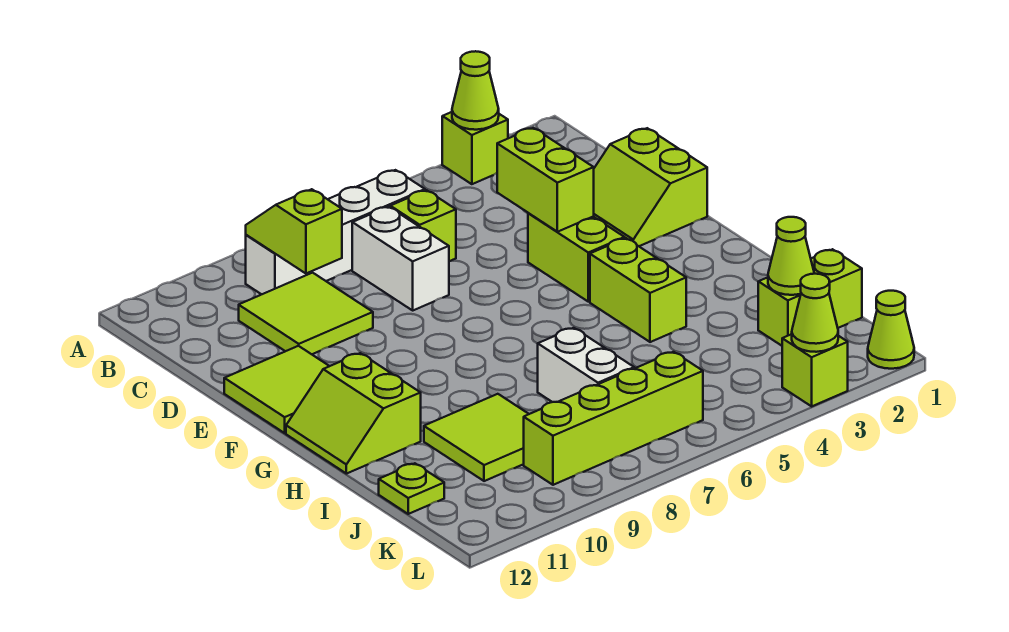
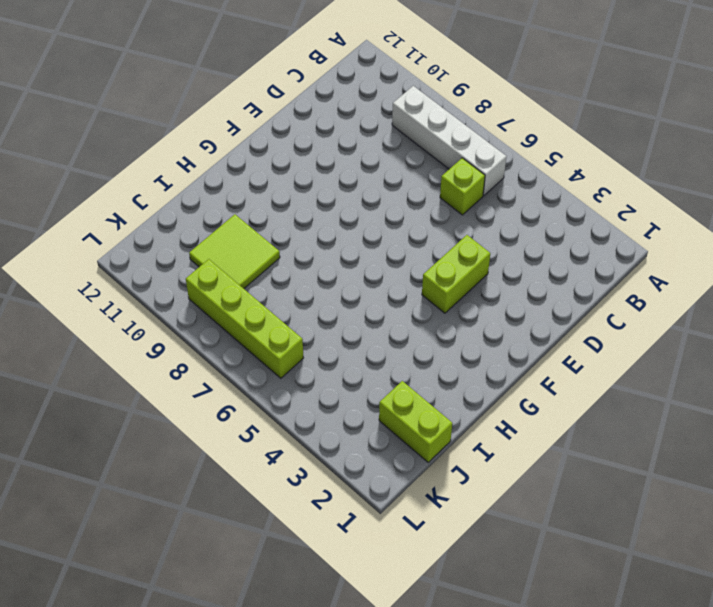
none -> lime 1x1 brick [442,112,508,184]
none -> white 1x2 brick [352,207,449,310]
none -> lime 2x2 tile [239,273,373,354]

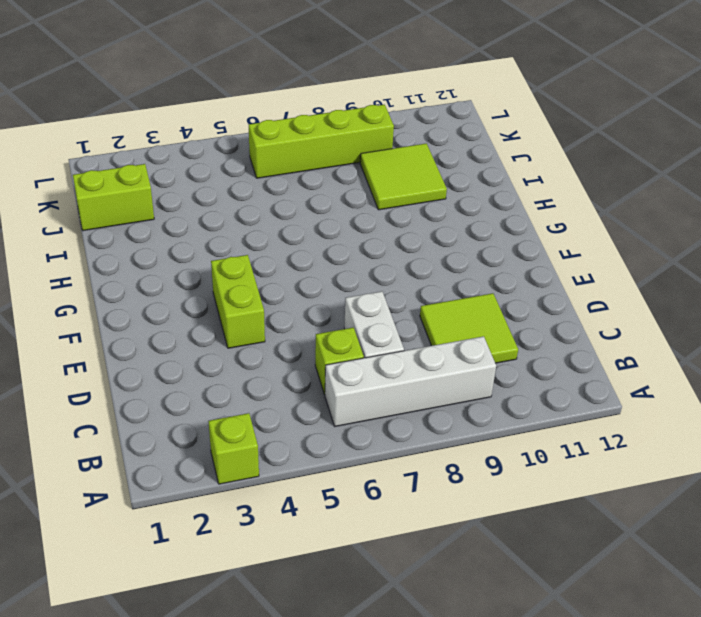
none -> lime 2x2 slope [593,128,707,246]
none -> lime 2x2 tile [224,346,329,433]
none -> lime 1x2 brick [590,238,686,342]

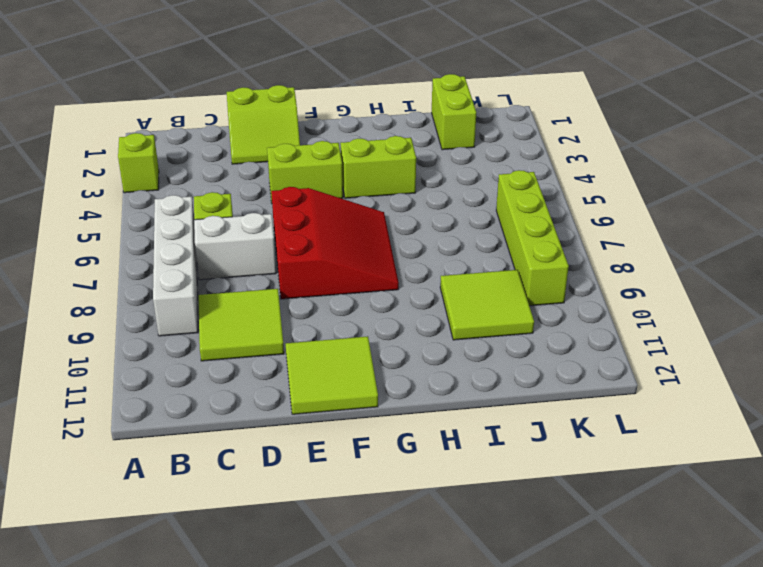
red 3x3 slope [271,187,399,299] -> none
none -> lime 2x2 slope [286,353,421,474]
none -> white 1x2 brick [538,328,634,402]
none -> lime 1x1 plate [379,463,444,514]

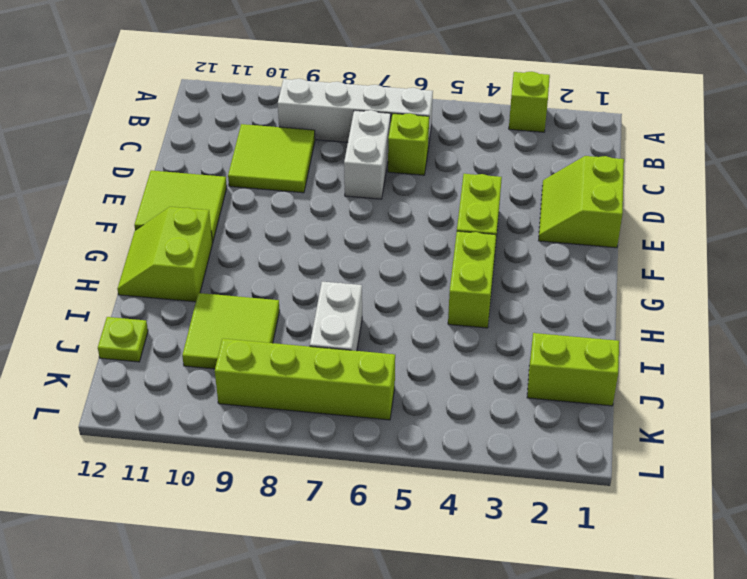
none -> lime 1x1 cone [868,291,914,369]
none -> lime 1x1 brick [782,334,848,406]
none -> lime 1x1 cone [452,51,499,130]

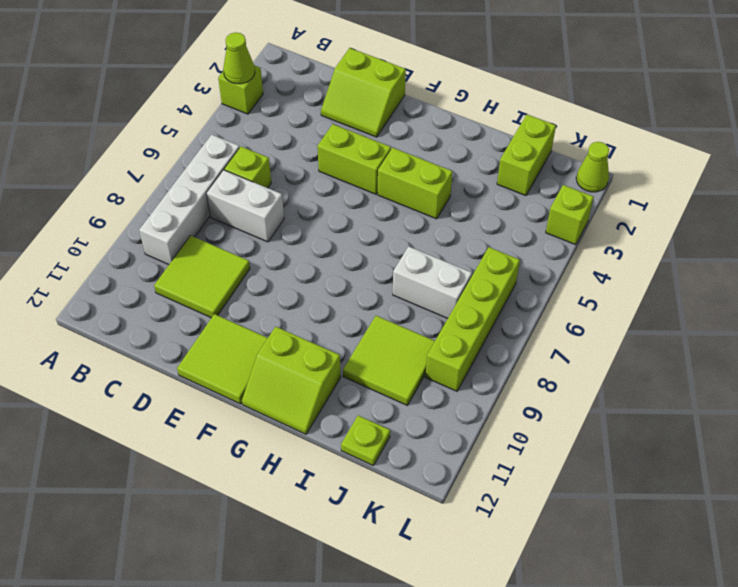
none -> lime 1x2 slope [246,189,342,273]
none -> lime 1x2 brick [497,128,594,232]
none -> lime 1x1 cone [768,217,814,295]

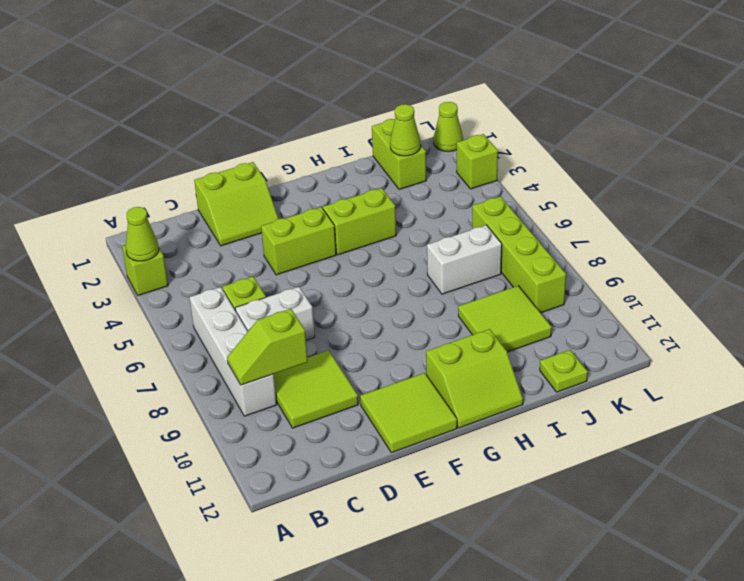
none -> lime 1x2 brick [497,128,594,232]
none -> lime 1x1 cone [792,274,838,352]

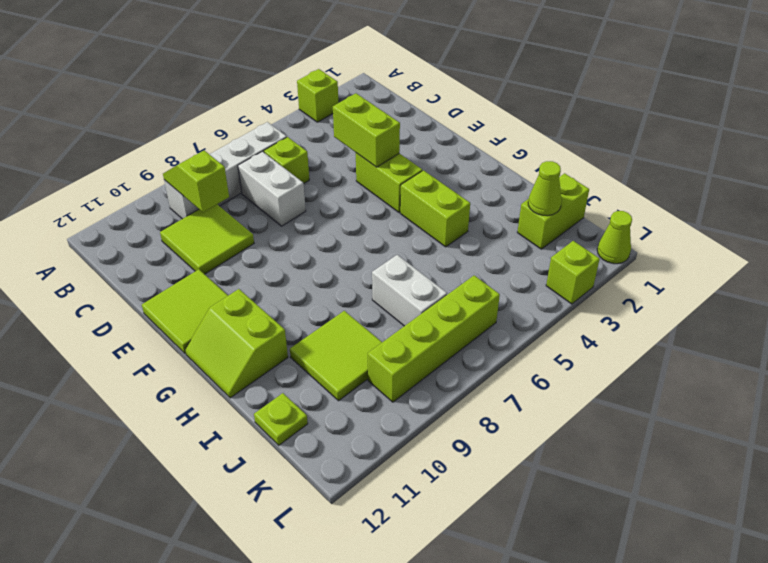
none -> lime 2x2 slope [593,128,707,246]
none -> lime 1x1 cone [452,51,499,130]
none -> lime 1x1 cone [792,274,838,352]

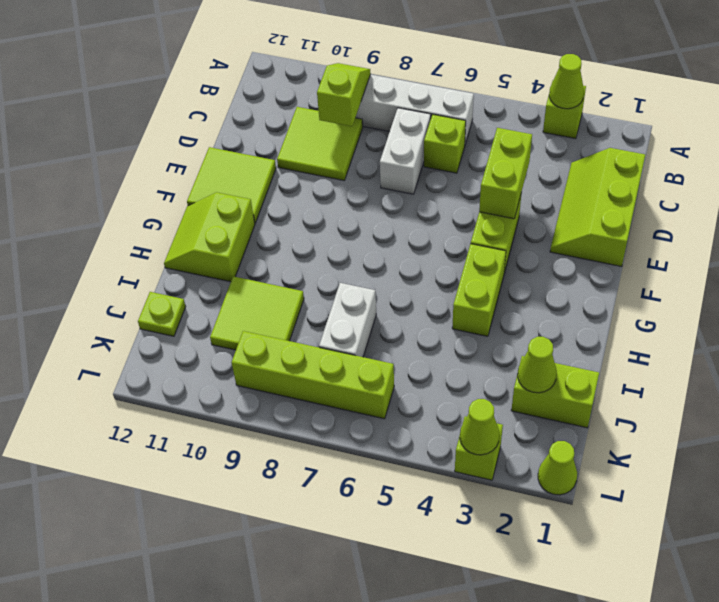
lime 2x3 slope [550,148,645,267] -> lime 2x2 slope [593,128,707,246]

